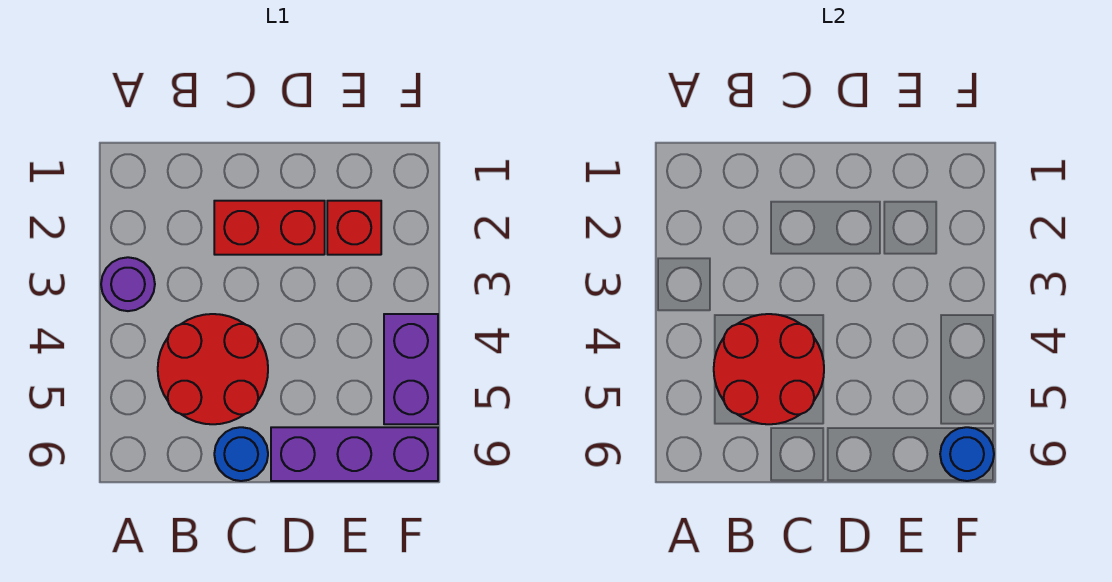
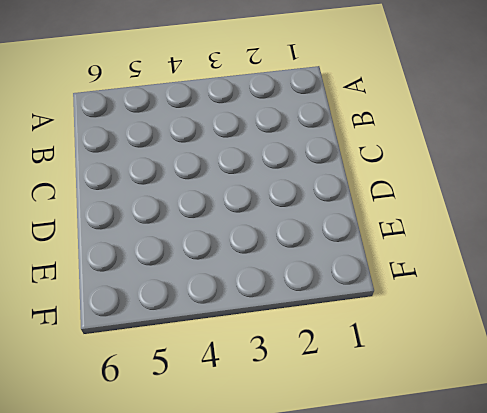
none -> purple 1x1 round brick [101,257,155,311]
none -> red 2x2 round brick [158,314,268,424]

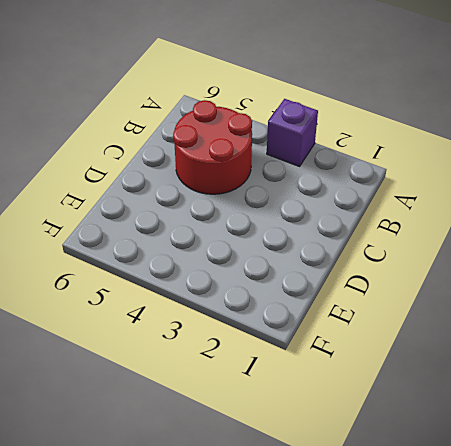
purple 1x1 brick [267,99,318,166] -> purple 1x1 round brick [101,257,155,311]
none -> red 1x2 brick [214,201,325,255]
none -> blue 1x1 round brick [214,427,268,481]

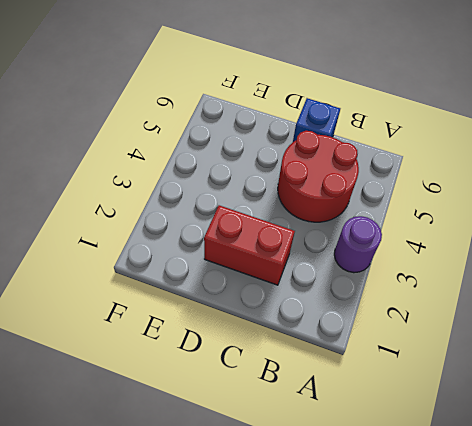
blue 1x1 brick [293,98,340,142] -> blue 1x1 round brick [214,427,268,481]
none -> purple 1x3 brick [271,427,438,481]
none -> red 1x1 brick [327,201,381,255]

